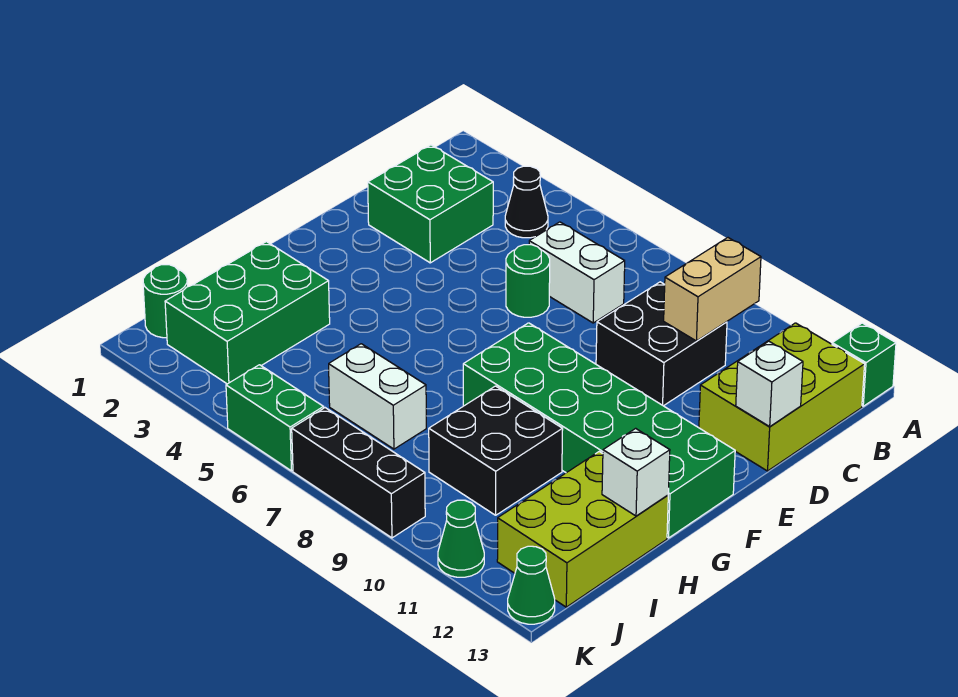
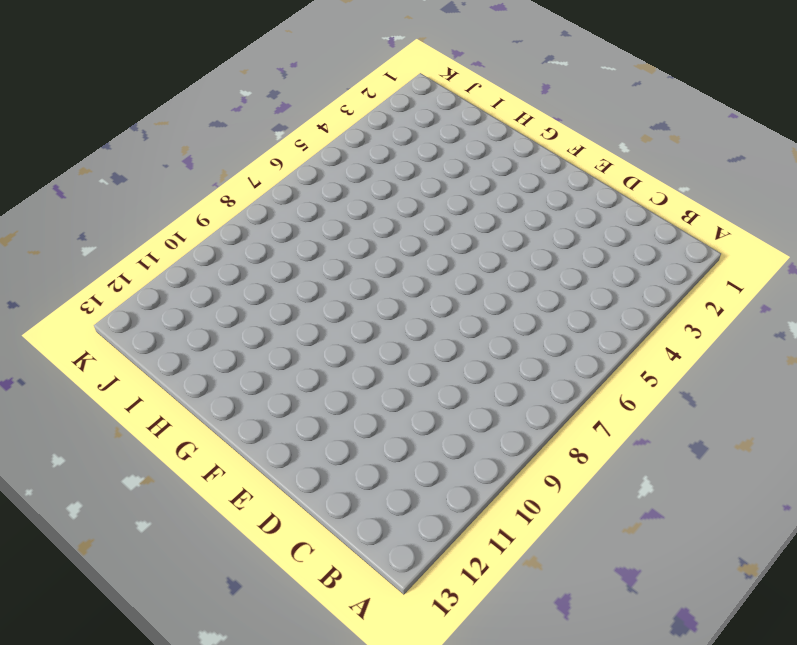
none -> green 1x1 brick [832,323,896,406]
none -> black 1x1 cone [505,166,548,238]
none -> lime 2x3 brick [699,323,865,471]

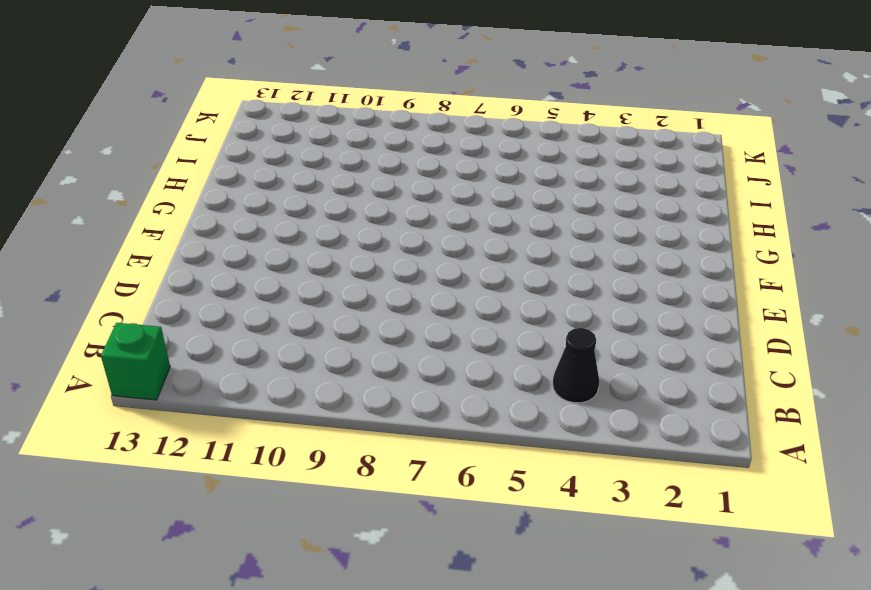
none -> lime 2x3 brick [699,323,865,471]
none -> green 2x2 brick [368,145,493,263]
none -> white 1x2 brick [529,222,625,323]

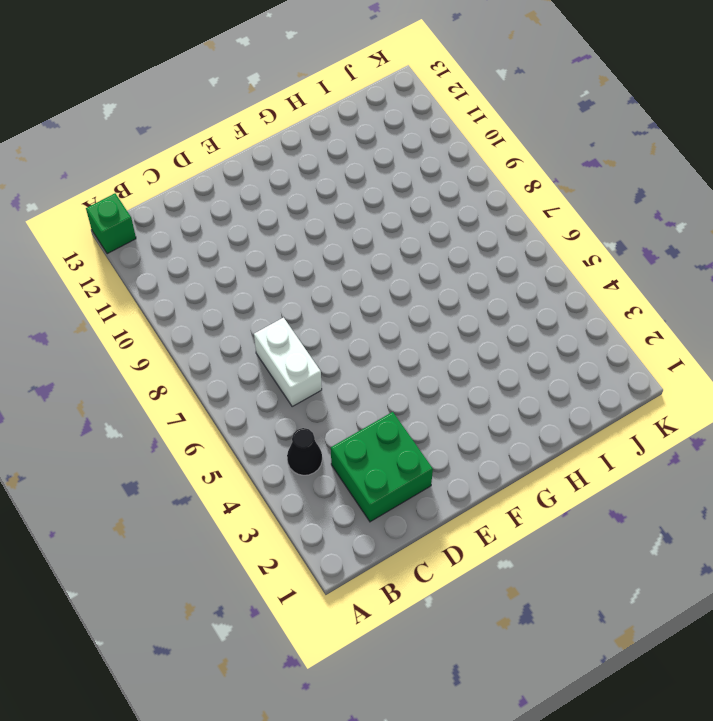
none -> lime 2x3 brick [699,323,865,471]
none -> black 2x2 brick [596,282,727,406]
none -> green 1x1 round brick [506,245,550,317]

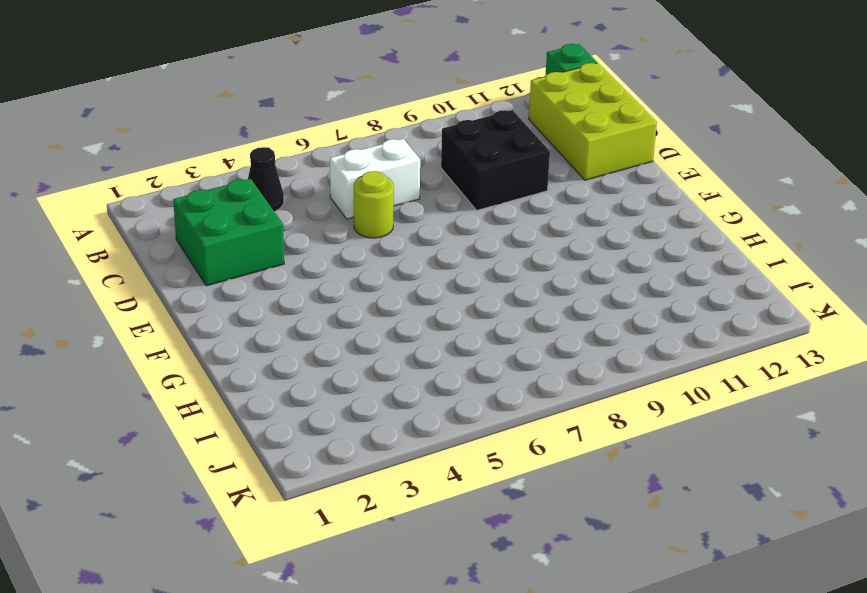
lime 1x1 round brick [354,171,394,238] -> green 1x1 round brick [506,245,550,317]
none -> green 2x6 brick [463,323,735,538]
none -> green 2x3 brick [165,242,330,384]
none -> black 2x2 brick [429,386,563,515]

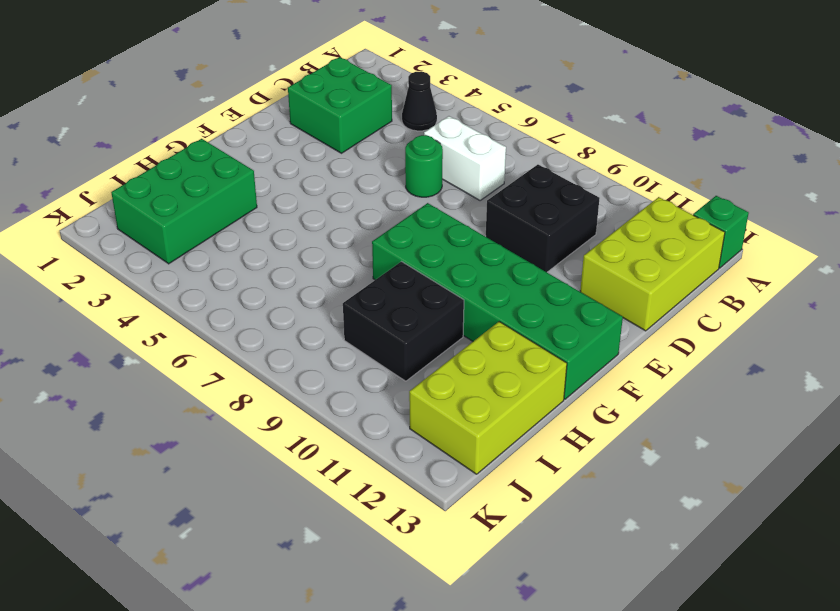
none -> white 1x2 brick [329,344,426,449]
none -> green 1x1 round brick [143,265,188,338]
none -> green 1x2 brick [226,365,324,471]

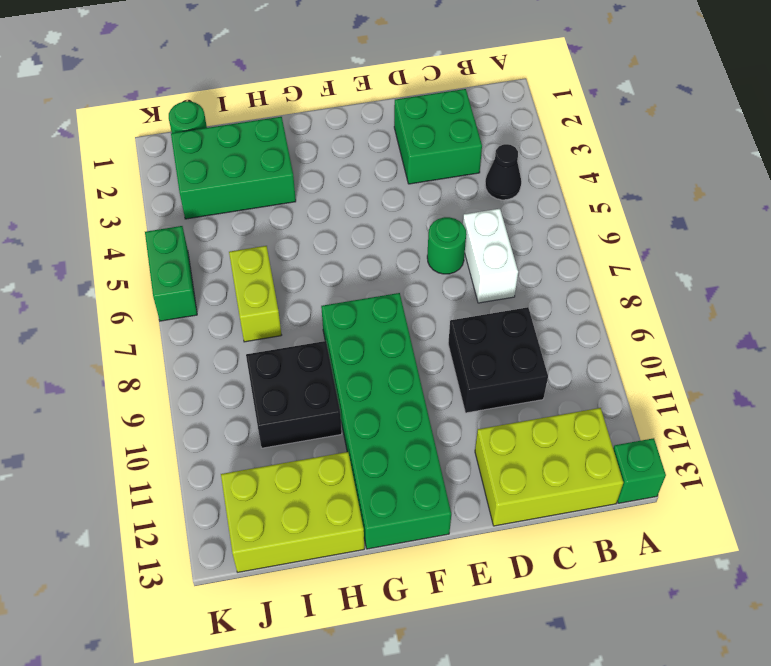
lime 1x2 brick [229,246,281,342] -> white 1x2 brick [329,344,426,449]
none -> black 1x3 brick [292,408,425,538]
none -> green 1x1 cone [438,500,484,577]
none -> green 1x1 cone [508,546,555,624]

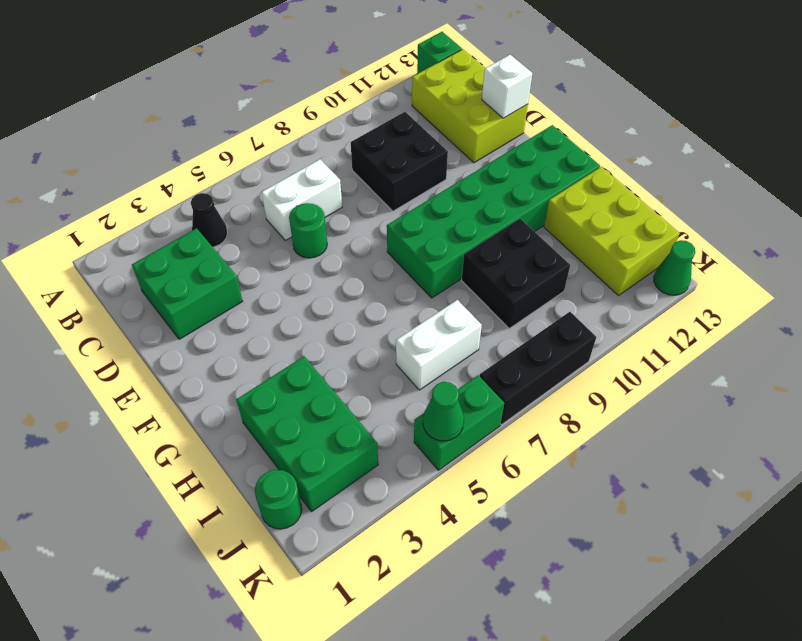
green 1x1 cone [423,382,464,441] -> green 1x1 cone moved to [438,500,484,577]
none -> tan 1x2 brick [664,238,761,341]
none -> white 1x1 brick [602,428,670,516]

